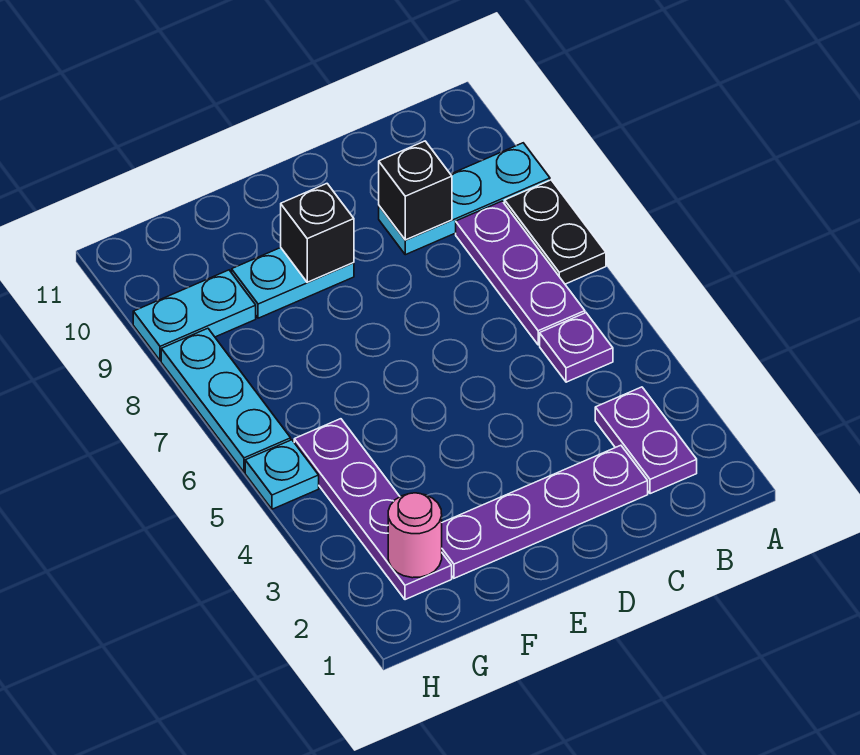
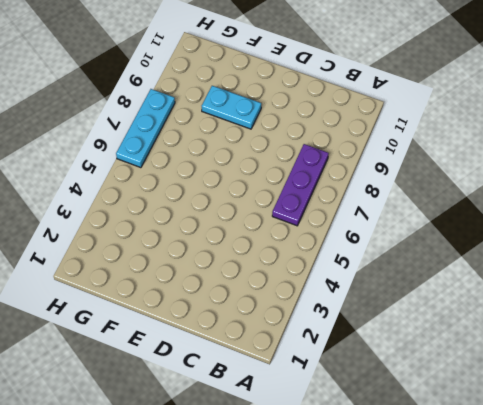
none -> black 1x2 plate [505,180,606,284]
none -> cyan 1x3 plate [379,143,550,255]
none -> purple 1x2 plate [595,387,697,494]

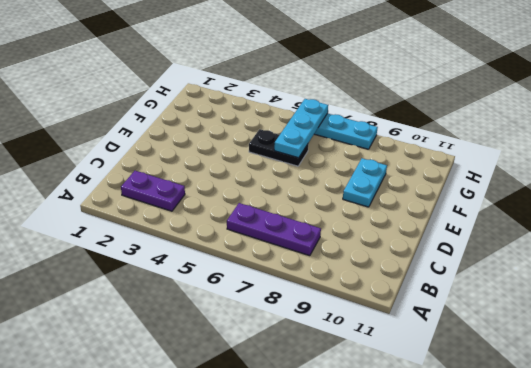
black 1x2 plate [249,129,308,166] -> black 1x2 plate moved to [505,180,606,284]
cyan 1x3 plate [274,99,328,158] -> cyan 1x3 plate moved to [379,143,550,255]
none -> purple 1x1 plate [540,313,613,382]
none -> purple 1x4 plate [442,445,648,578]
none -> purple 1x4 plate [294,419,452,600]

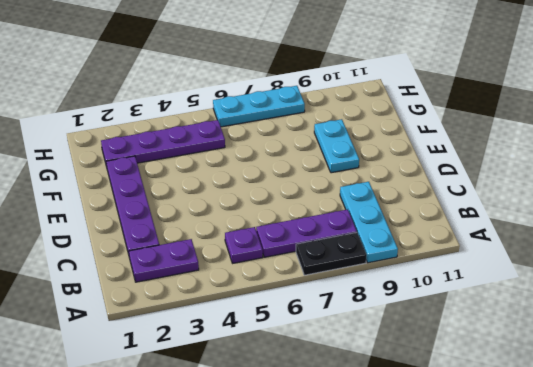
none -> cyan 1x2 plate [133,270,256,361]
none -> cyan 1x1 plate [245,440,319,509]
none -> black 1x1 brick [379,141,452,240]

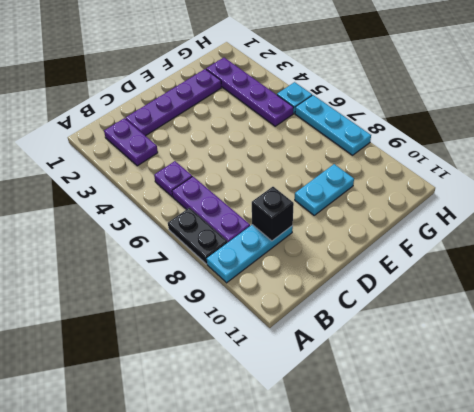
none -> cyan 1x2 plate [133,270,256,361]
none -> black 1x1 brick [281,184,354,282]
none -> pink 1x1 round brick [388,493,442,578]

